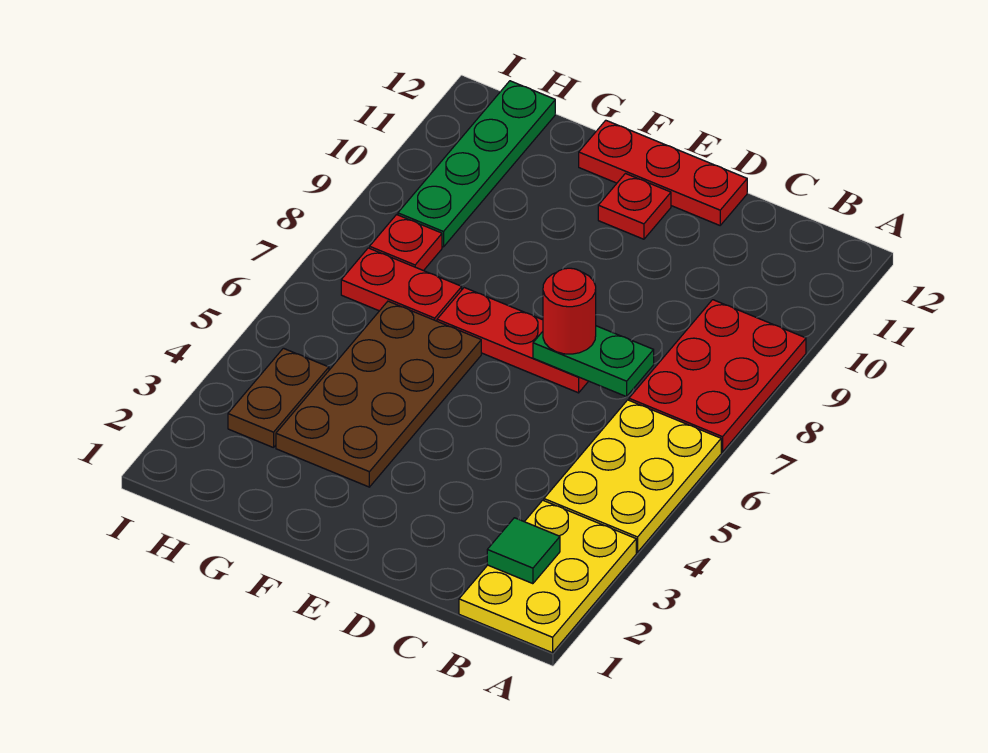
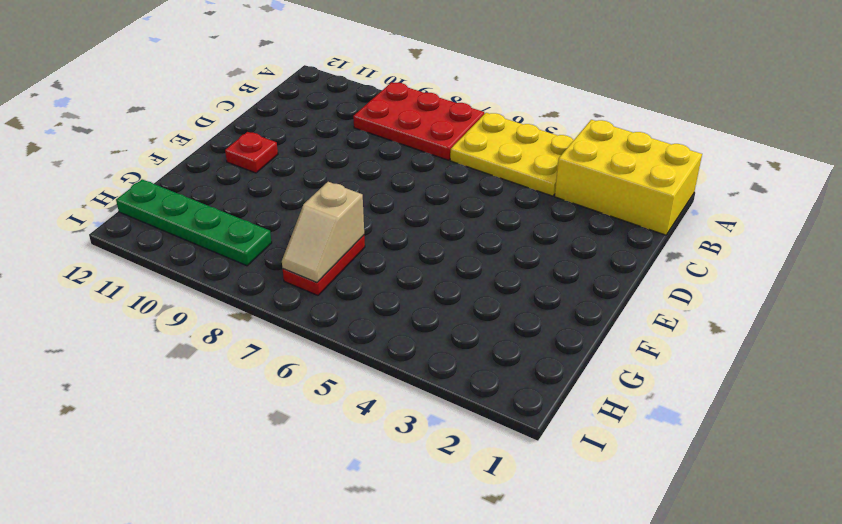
yellow 2x3 brick [555,120,702,235] -> yellow 2x3 plate [459,500,636,653]
tan 1x2 slope [282,182,364,283] -> none
none -> red 1x3 plate [437,288,588,393]
none -> red 1x3 plate [579,120,747,225]
none -> brown 2x4 plate [276,301,481,487]

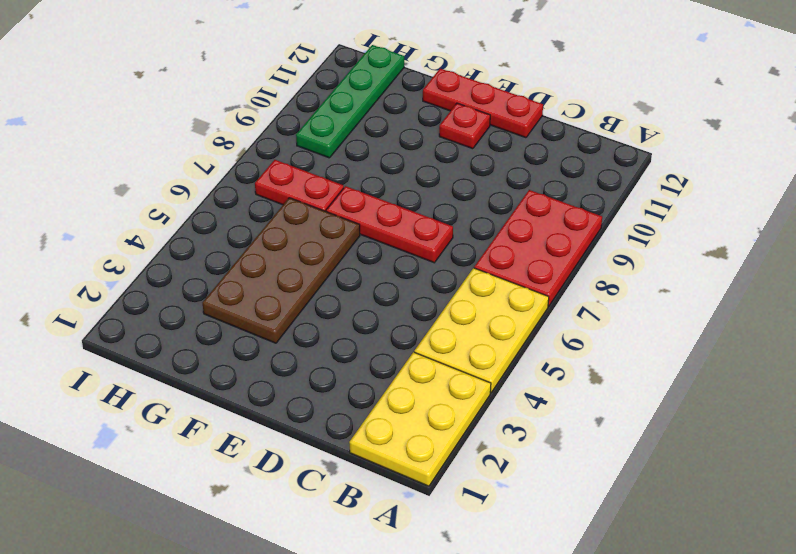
none -> brown 1x2 plate [228,348,329,448]
none -> red 1x1 plate [370,215,442,271]
none -> green 1x1 tile [487,518,560,584]

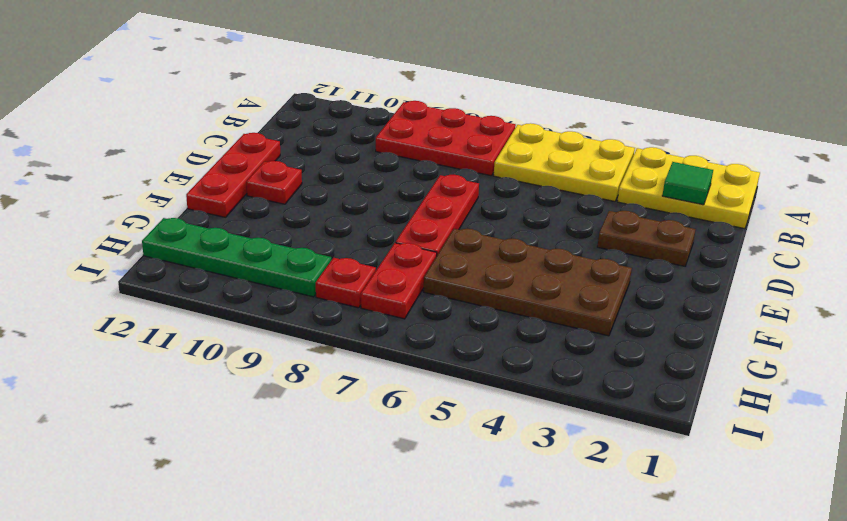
brown 1x2 plate [597,211,696,266] -> brown 1x2 plate moved to [228,348,329,448]
none -> green 1x2 plate [533,326,654,397]
none -> red 1x1 round brick [543,268,596,354]

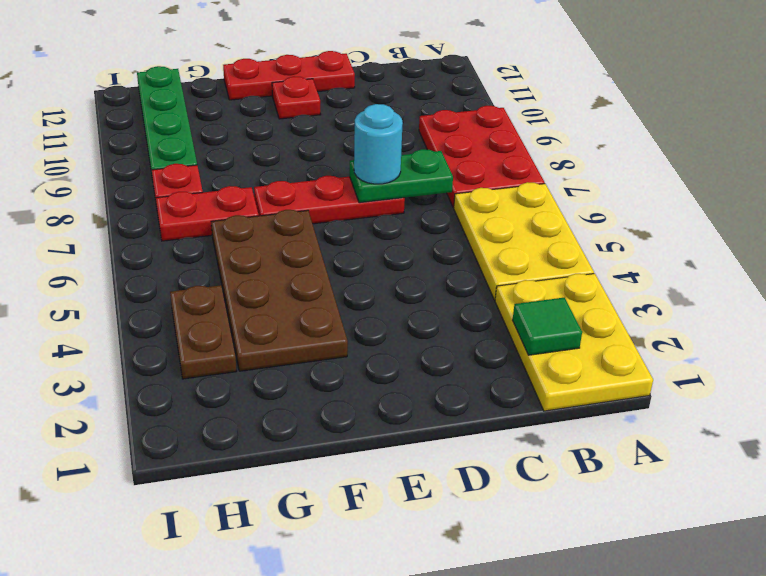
cyan 1x1 round brick [354,104,403,184] -> red 1x1 round brick [543,268,596,354]

